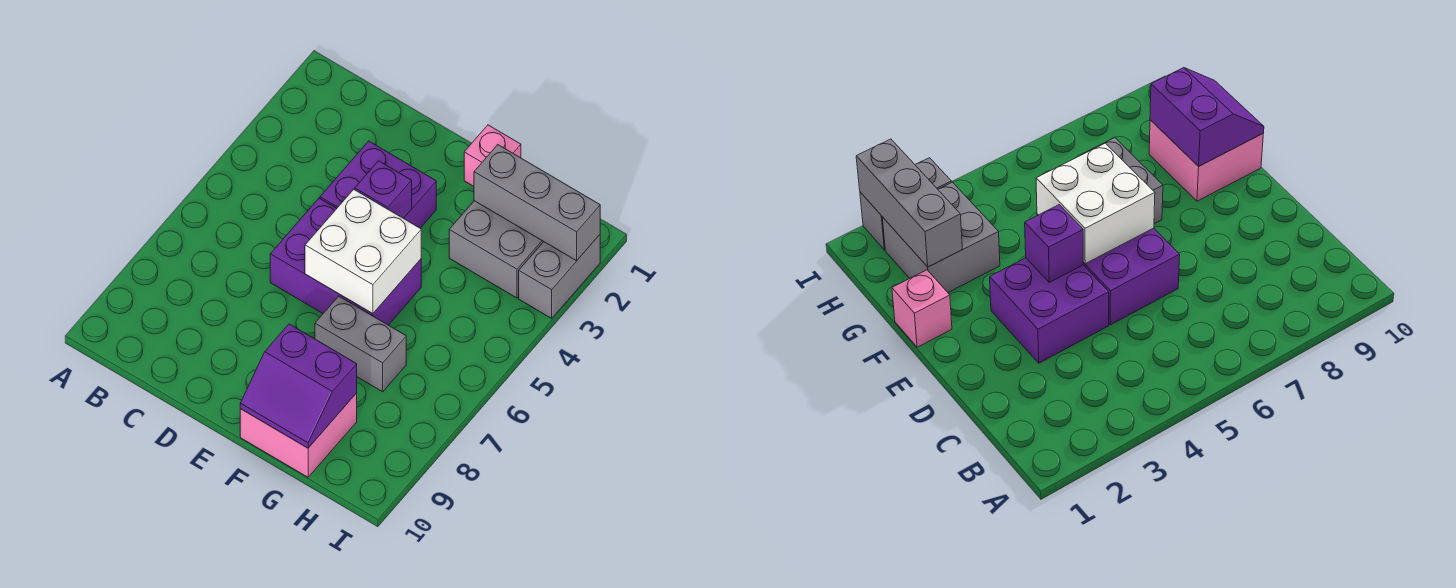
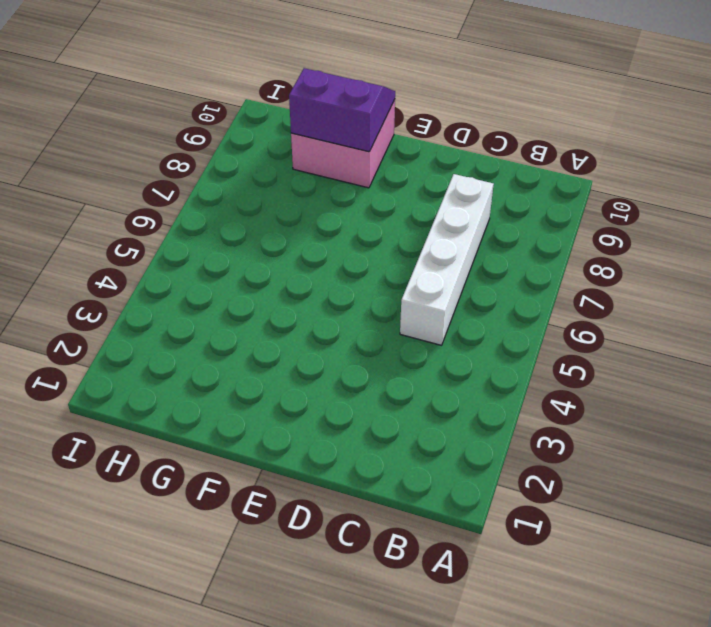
white 1x4 brick [400,174,494,345] -> none
none -> purple 2x2 brick [320,141,436,228]
none -> purple 2x3 brick [270,198,421,325]

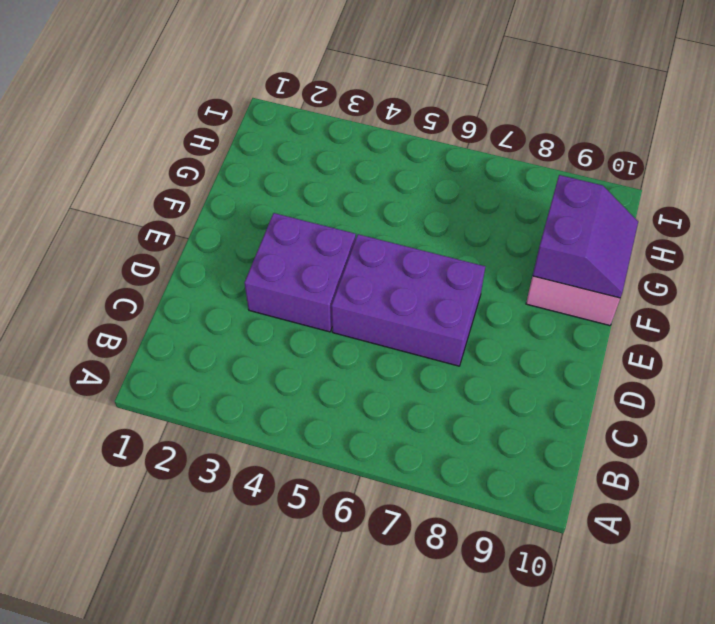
purple 2x3 brick [331,234,485,366] -> purple 2x3 brick turned to [270,198,421,325]
none -> pink 1x1 brick [464,125,521,186]
none -> grey 1x2 brick [315,296,406,392]

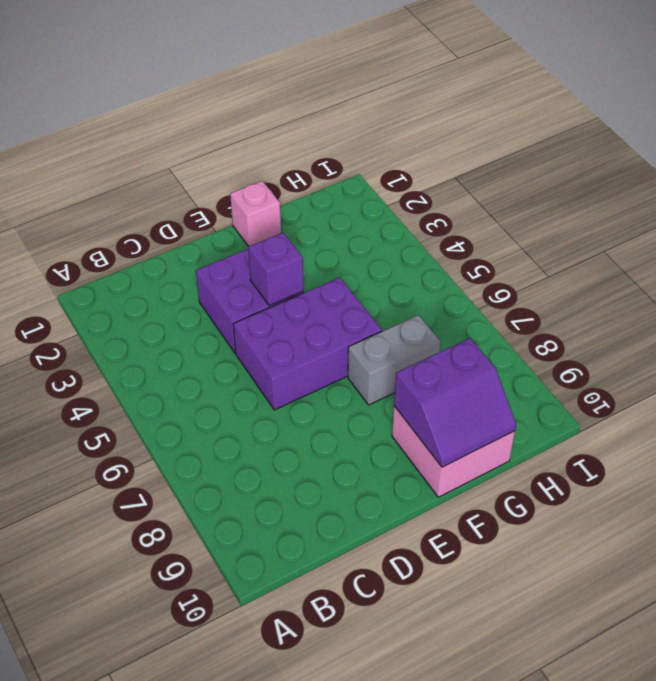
none -> grey 2x2 brick [449,201,543,298]
none -> grey 1x2 brick [519,235,600,318]

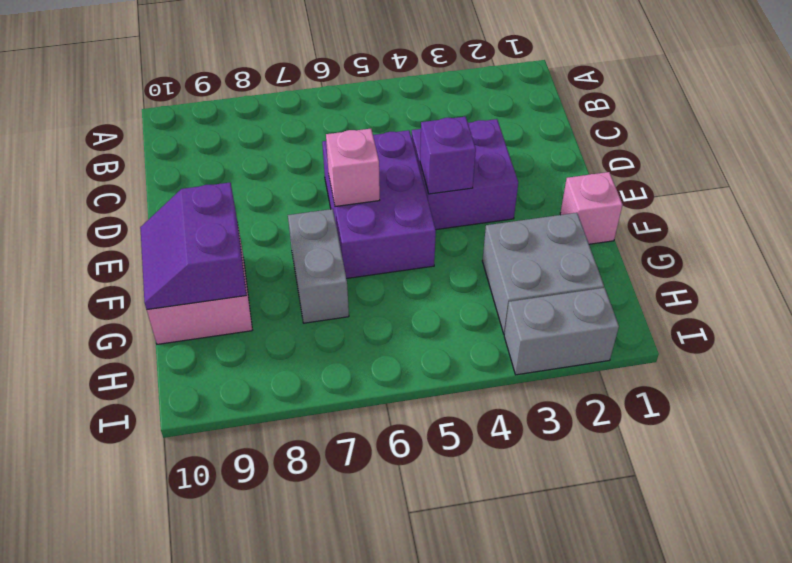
pink 1x1 brick [326,129,380,207] -> white 2x2 brick [305,189,421,314]
none -> grey 1x3 brick [474,145,600,261]

